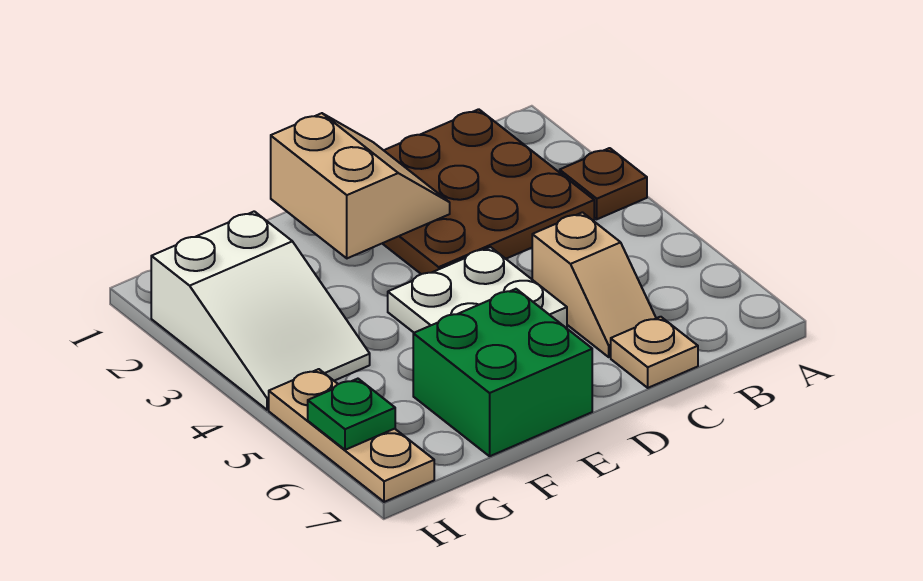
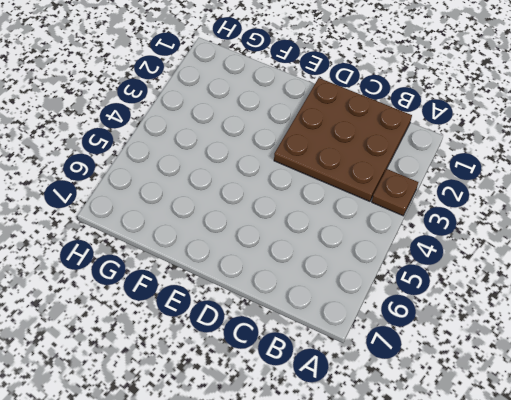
none -> tan 1x2 slope [532,212,656,357]
none -> tan 1x1 plate [611,317,698,388]

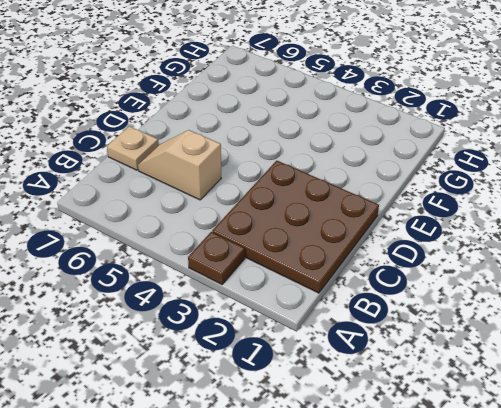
none -> white 2x2 plate [388,247,567,333]
none -> green 2x2 brick [413,289,592,456]

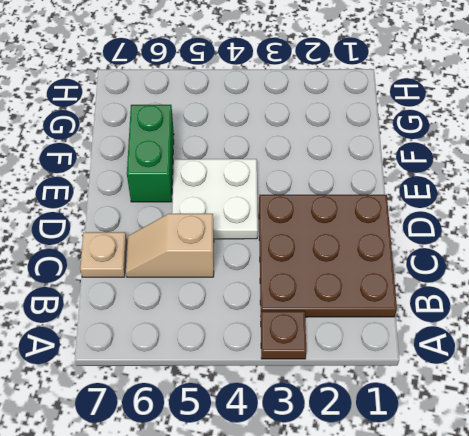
green 1x2 brick [127,105,174,202] -> green 2x2 brick [413,289,592,456]
none -> white 2x3 slope [151,211,370,410]
none -> tan 1x3 plate [269,369,434,502]

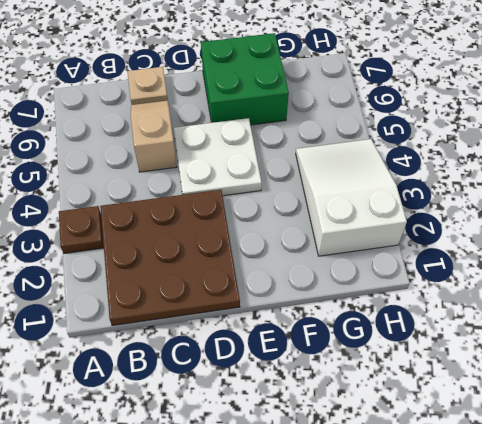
none -> tan 1x3 plate [269,369,434,502]
none -> tan 2x2 slope [271,113,450,258]

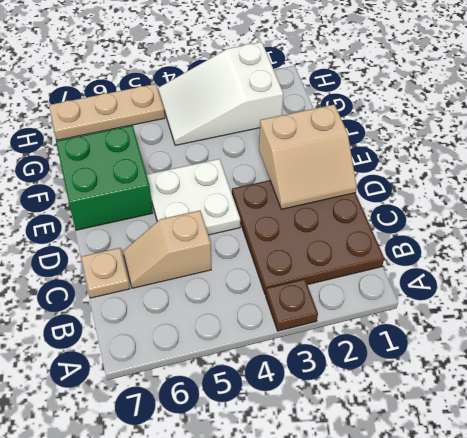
none -> green 1x1 plate [308,379,395,450]

